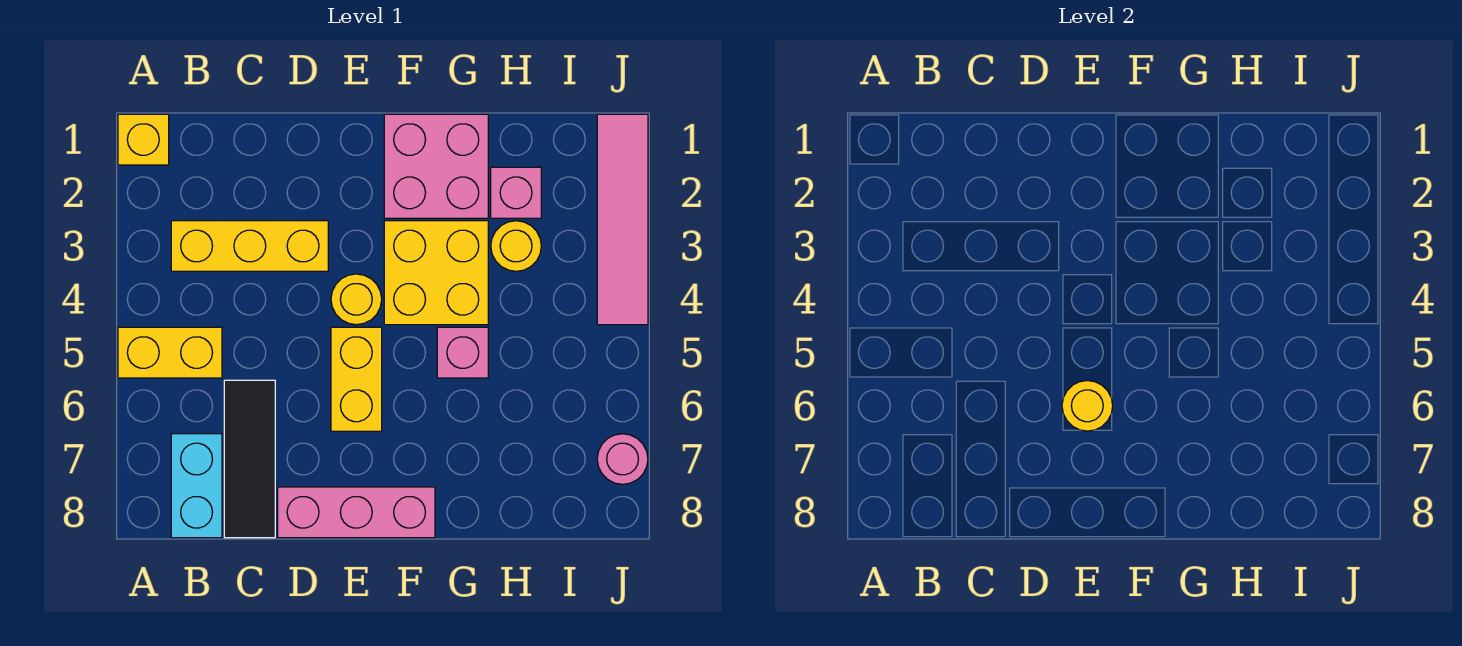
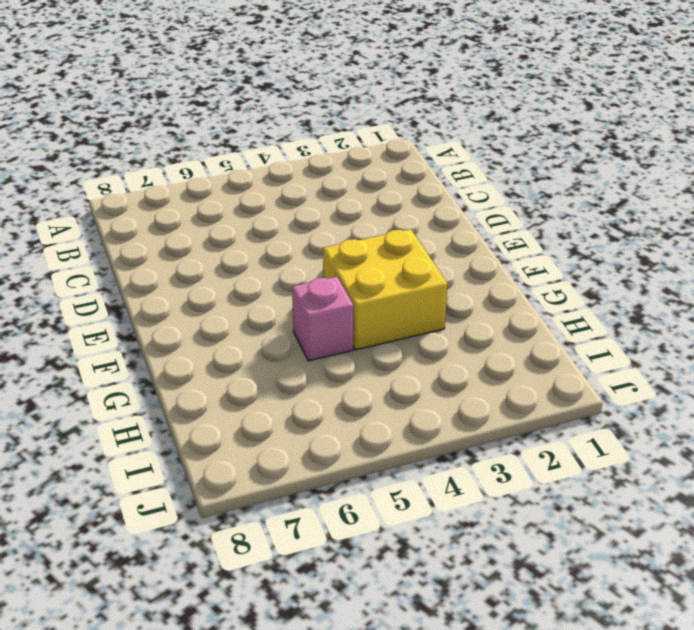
none -> yellow 1x1 brick [118,114,169,165]
none -> yellow 1x2 brick [118,327,222,378]
none -> yellow 1x3 brick [171,221,328,271]

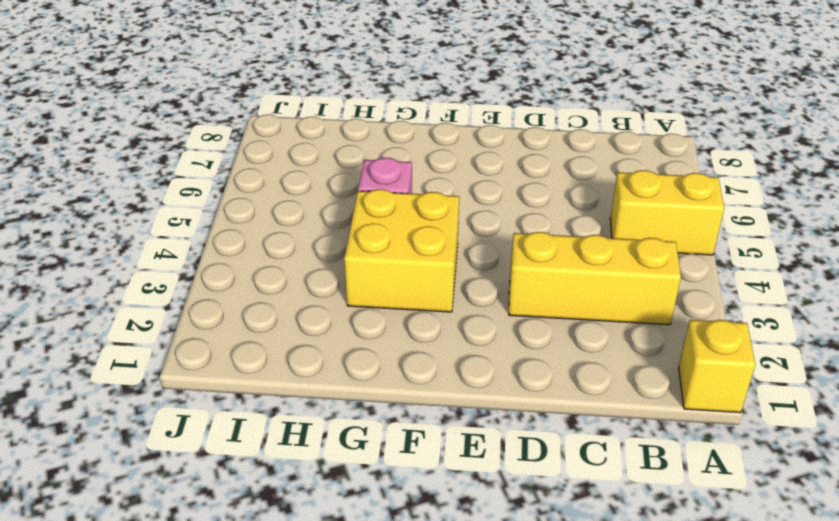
none -> cyan 1x2 brick [171,434,222,538]
none -> black 1x3 tile [224,380,275,538]
none -> pink 1x3 brick [278,487,435,538]

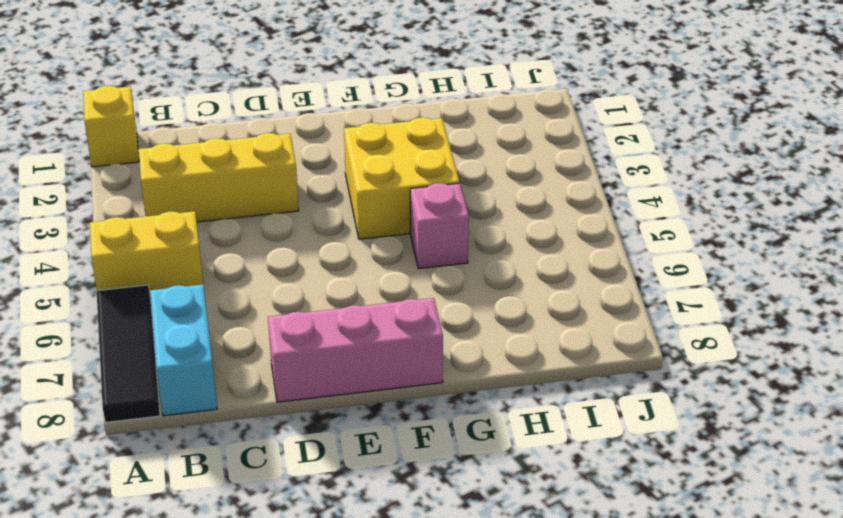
black 1x3 tile [97,285,160,423] -> black 1x3 tile moved to [224,380,275,538]
none -> yellow 1x1 round brick [331,274,382,325]
none -> yellow 1x2 brick [331,327,382,431]
none -> pink 2x2 brick [384,114,488,218]

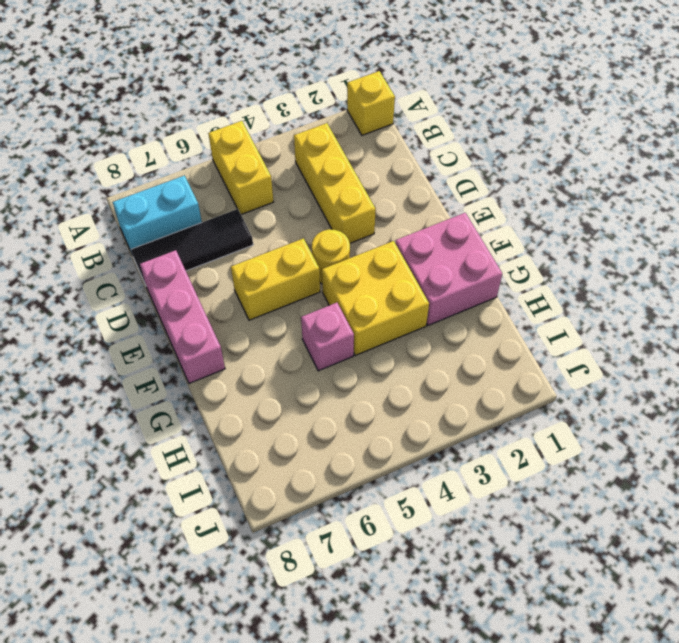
none -> pink 1x1 brick [491,167,541,218]
none -> yellow 1x1 round brick [491,221,541,271]
none -> pink 1x4 tile [597,114,648,325]

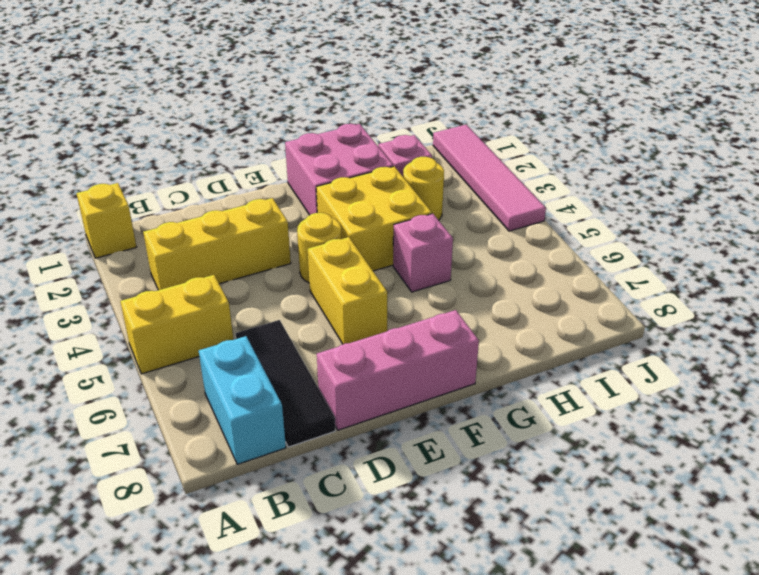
none -> pink 1x1 round brick [597,434,648,484]
none -> yellow 1x1 round brick [1062,381,1113,431]

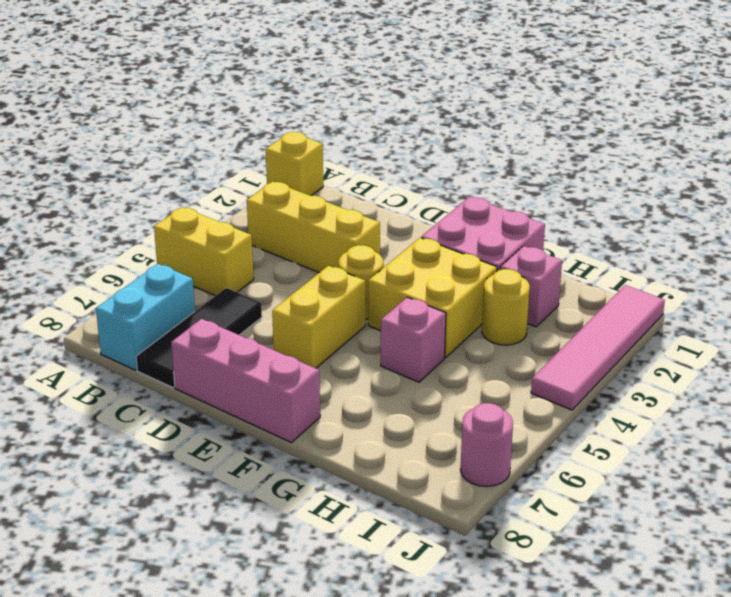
none -> yellow 1x1 round brick [1062,381,1113,431]

